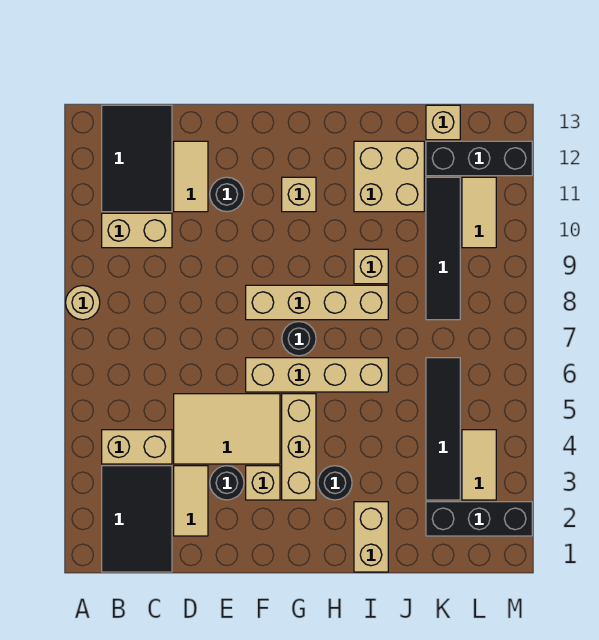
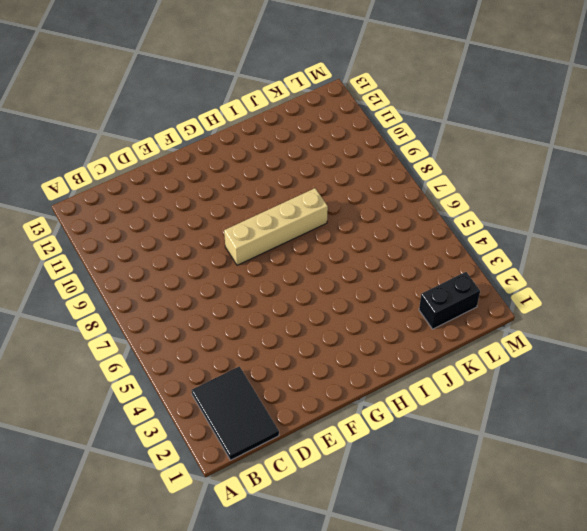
black 1x2 brick [419,272,480,329] -> black 1x3 brick [426,502,532,536]
none -> tan 1x1 round brick [66,285,100,320]
none -> tan 1x2 brick [102,430,172,464]
none -> tan 1x2 brick [102,213,172,248]

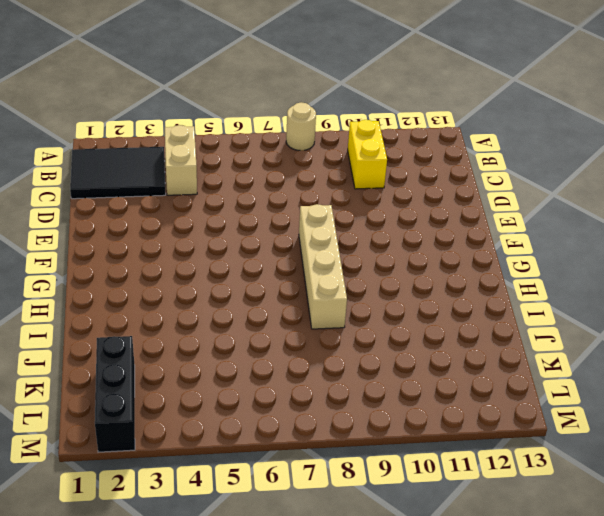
yellow 1x2 brick [348,120,387,189] -> tan 1x2 brick [102,213,172,248]
none -> black 2x3 tile [102,105,172,212]
none -> tan 1x2 tile [174,466,208,536]
none -> tan 2x3 tile [174,394,280,464]

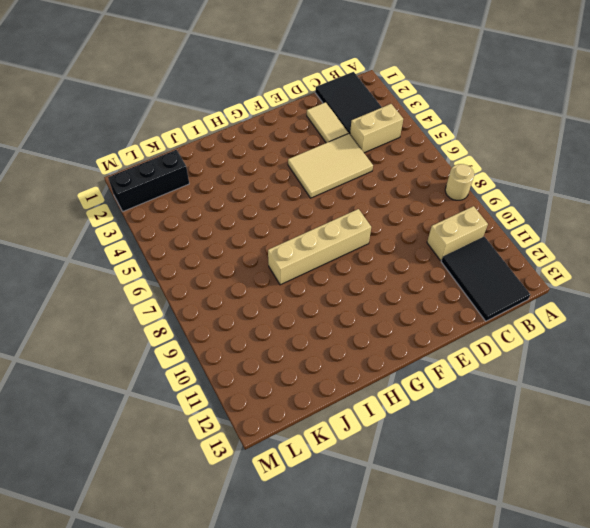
none -> tan 1x2 tile [174,141,208,212]
none -> black 1x1 round brick [210,466,244,500]
none -> black 1x1 round brick [210,177,244,212]

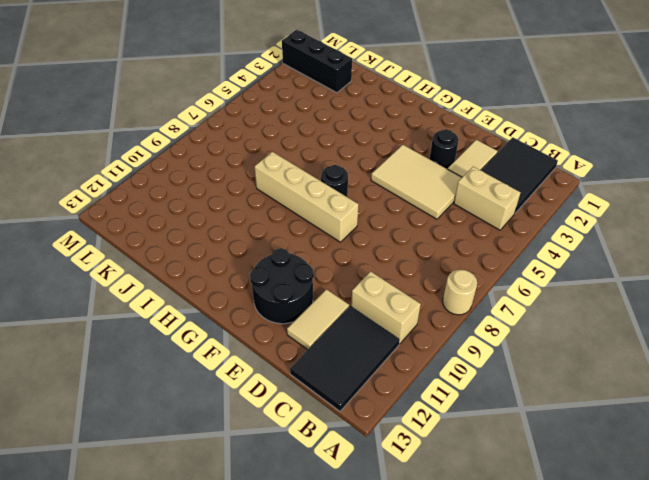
black 2x2 round brick [250,248,314,324] -> black 1x1 round brick [210,177,244,212]
none -> tan 1x1 brick [246,466,280,500]
none -> tan 1x4 brick [246,358,388,392]
none -> tan 1x3 brick [282,394,316,500]

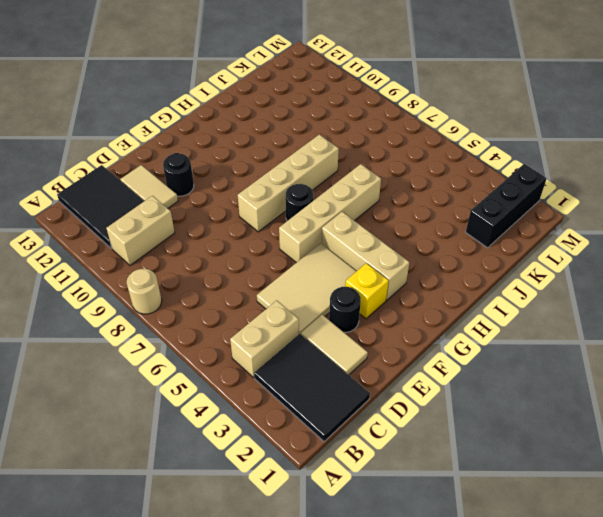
yellow 1x1 brick [345,263,389,319] -> tan 1x1 brick [246,466,280,500]
none -> tan 1x1 brick [282,177,316,212]
none -> black 1x1 round brick [318,466,352,500]
none -> tan 1x2 brick [354,502,388,572]

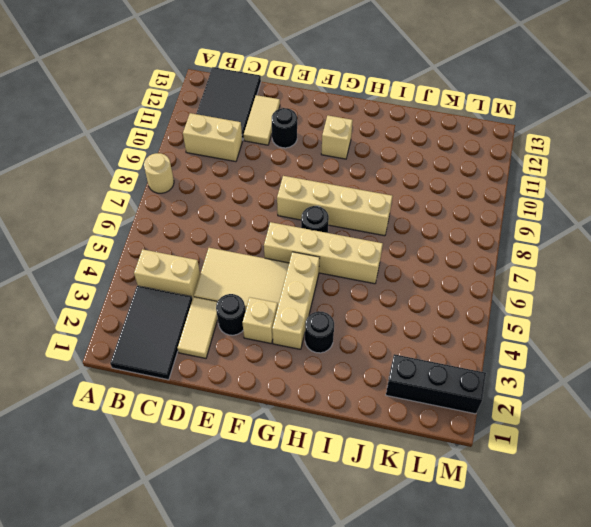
none -> tan 1x2 brick [354,502,388,572]
none -> tan 1x1 brick [354,249,388,284]
none -> tan 2x2 brick [354,141,424,212]

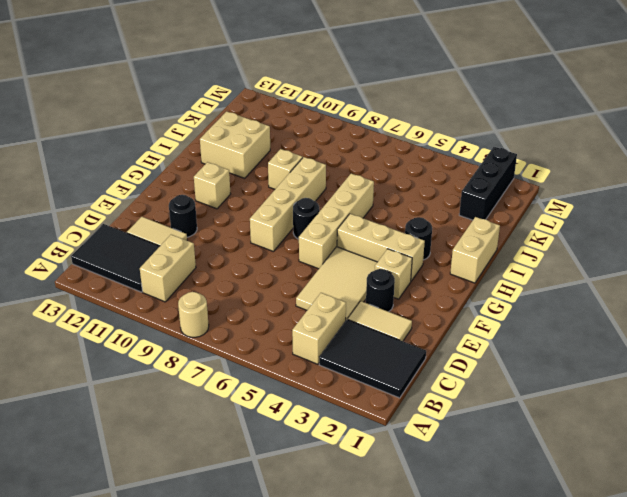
tan 1x2 brick [450,217,500,283] -> tan 1x2 brick turned to [354,502,388,572]
none -> black 1x4 tile [426,358,460,500]
none -> black 1x4 tile [426,177,460,320]
none -> black 1x3 brick [426,141,532,176]

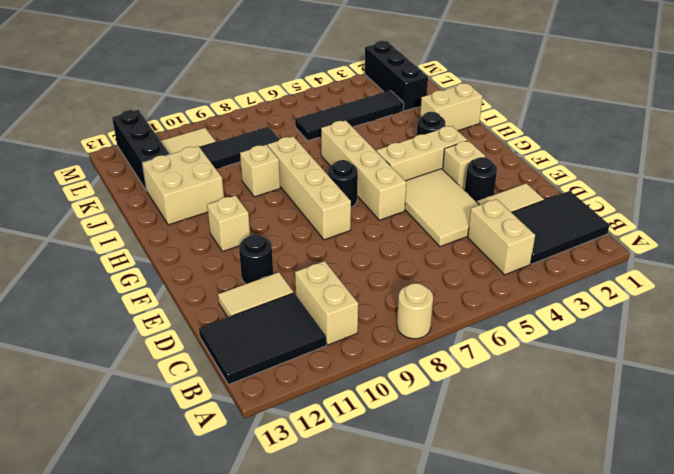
none -> tan 1x1 brick [426,105,460,140]
none -> tan 1x2 tile [462,430,496,500]

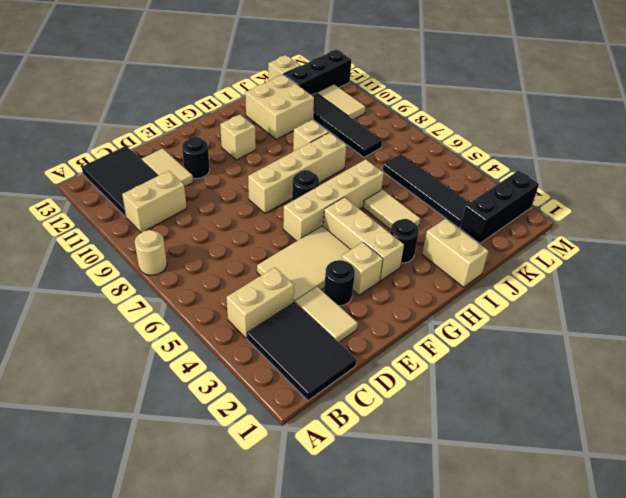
tan 1x2 tile [363,190,420,230] -> tan 1x2 tile moved to [462,430,496,500]

